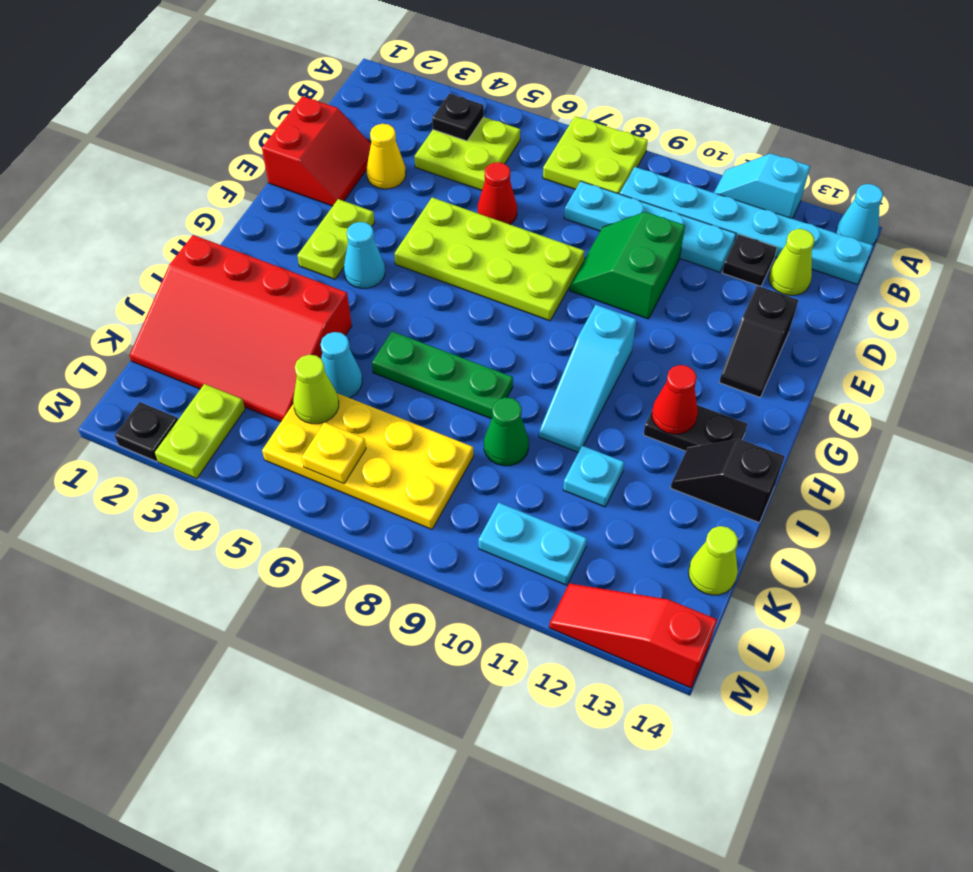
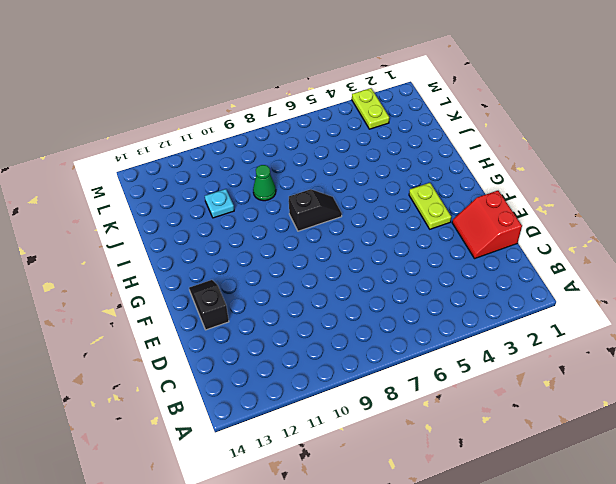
black 1x2 slope [288,189,342,231] -> black 1x2 slope moved to [670,439,785,523]
none -> lime 2x2 plate [543,116,648,194]
none -> cyan 1x2 slope [714,154,810,219]
none -> cyan 1x1 cone [836,184,883,245]
none -> lime 2x2 plate [414,117,520,190]

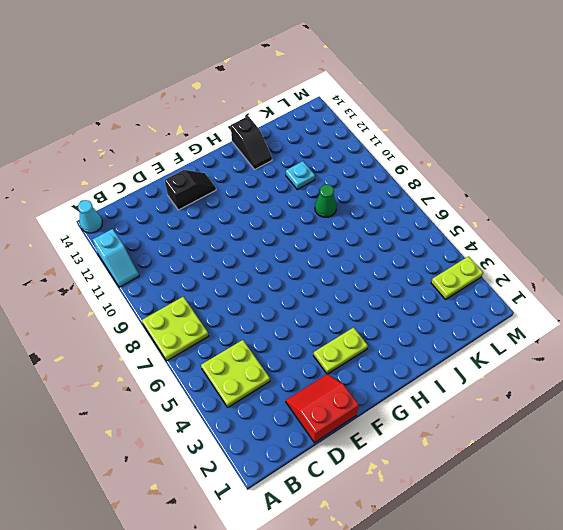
none -> cyan 1x6 plate [620,167,873,285]
none -> cyan 1x4 plate [564,181,736,272]
none -> black 1x1 plate [722,234,777,286]
none -> lime 1x1 cone [769,229,814,295]

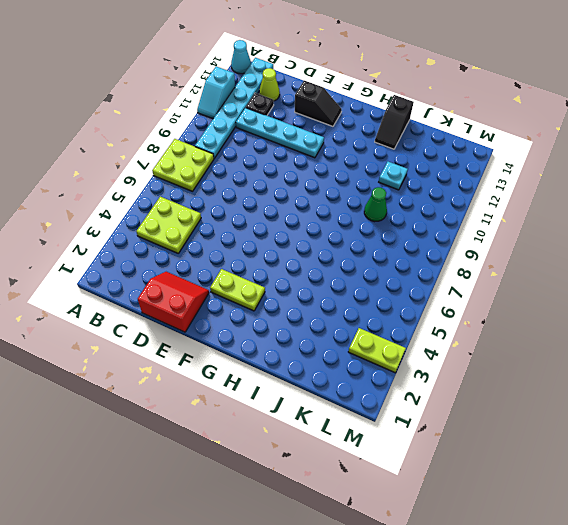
cyan 1x4 plate [236,108,324,158] -> cyan 1x4 plate turned to [564,181,736,272]
none -> yellow 1x1 cone [367,124,406,189]
none -> red 1x1 cone [478,162,517,224]
none -> green 2x2 slope [570,212,685,319]
none -> lime 2x4 plate [394,198,585,321]

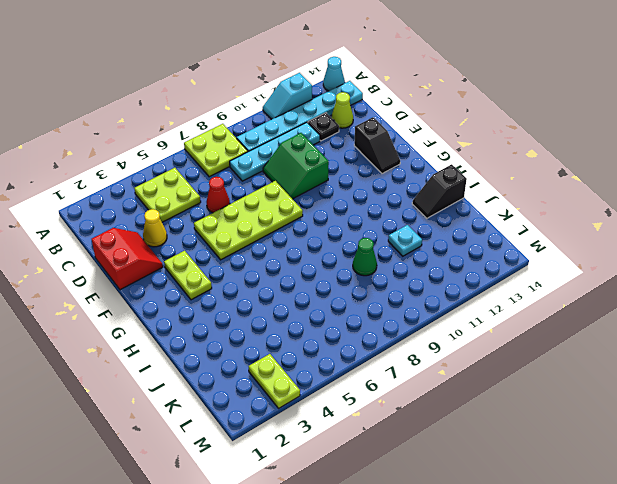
none -> cyan 1x1 cone [344,222,385,288]
none -> cyan 1x3 slope [539,305,636,452]
none -> black 1x2 plate [643,405,747,451]
none -> red 3x4 slope [129,235,352,422]

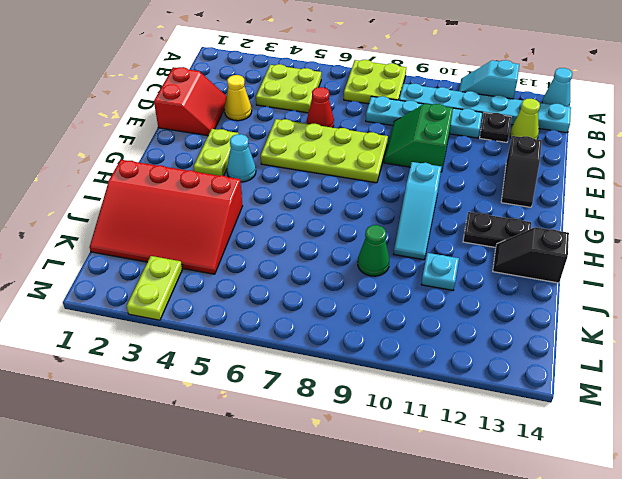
none -> green 1x3 plate [372,331,513,419]
none -> cyan 1x1 cone [321,332,362,398]
none -> yellow 2x4 plate [262,393,473,529]
none -> lime 1x1 cone [688,526,738,595]

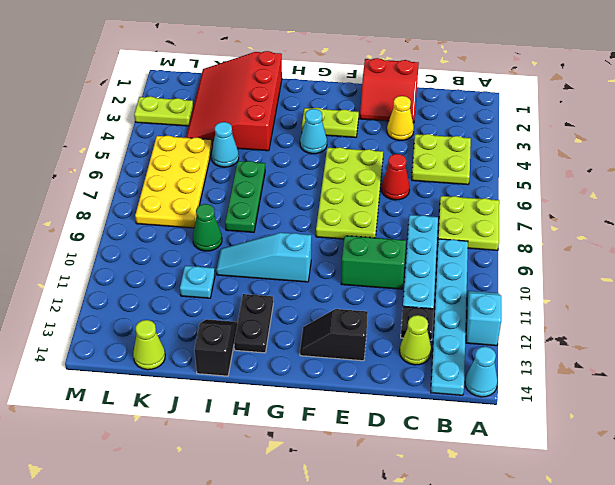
none -> cyan 1x2 plate [478,503,587,585]
none -> black 1x1 plate [115,402,178,461]
none -> red 1x3 slope [549,583,717,688]
none -> black 1x1 plate [432,94,484,141]

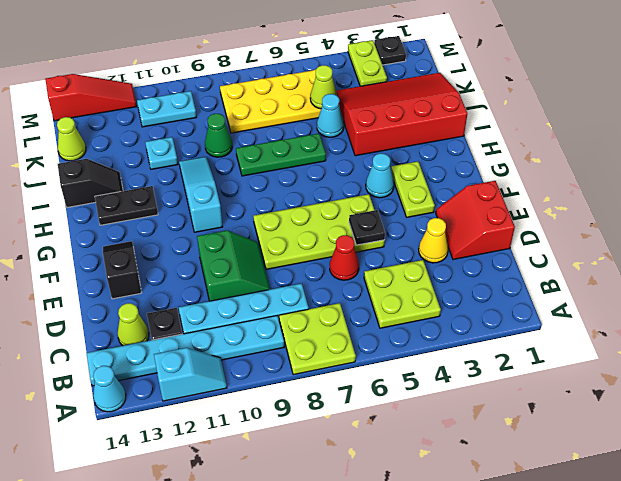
black 1x1 plate [349,210,385,245] -> black 1x1 plate moved to [432,94,484,141]
none -> red 1x1 cone [652,365,698,434]
none -> yellow 1x1 plate [302,422,366,484]

